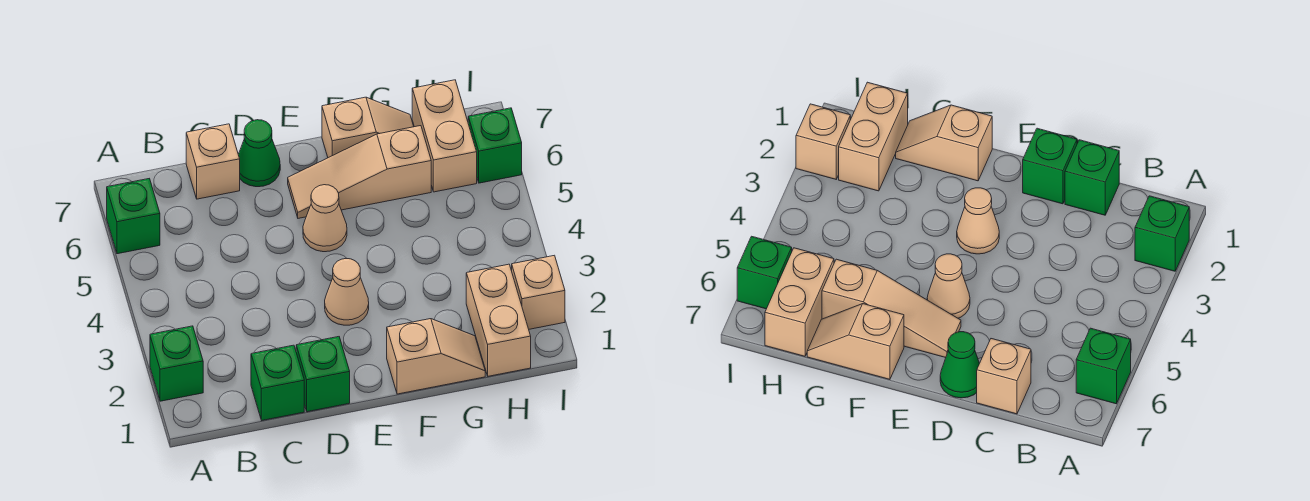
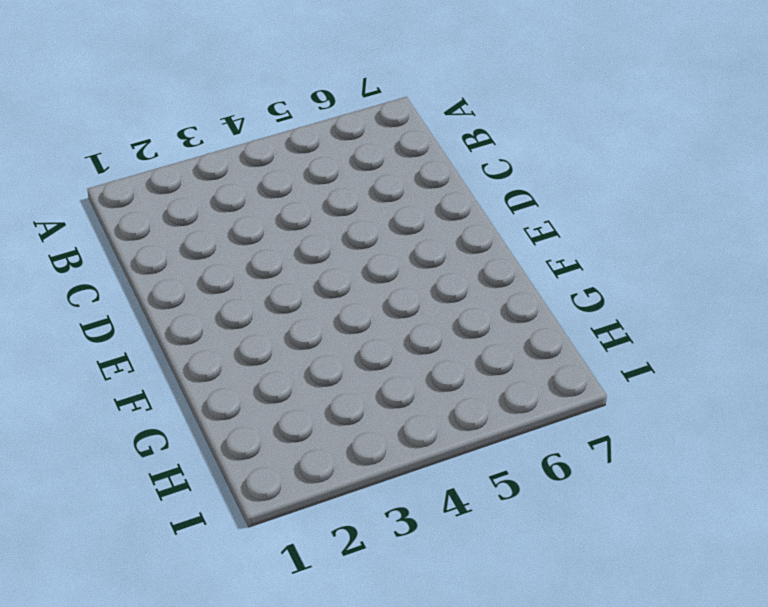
none -> green 1x1 brick [150,326,203,401]
none -> green 1x1 brick [107,179,160,254]
none -> green 1x1 brick [251,345,304,420]

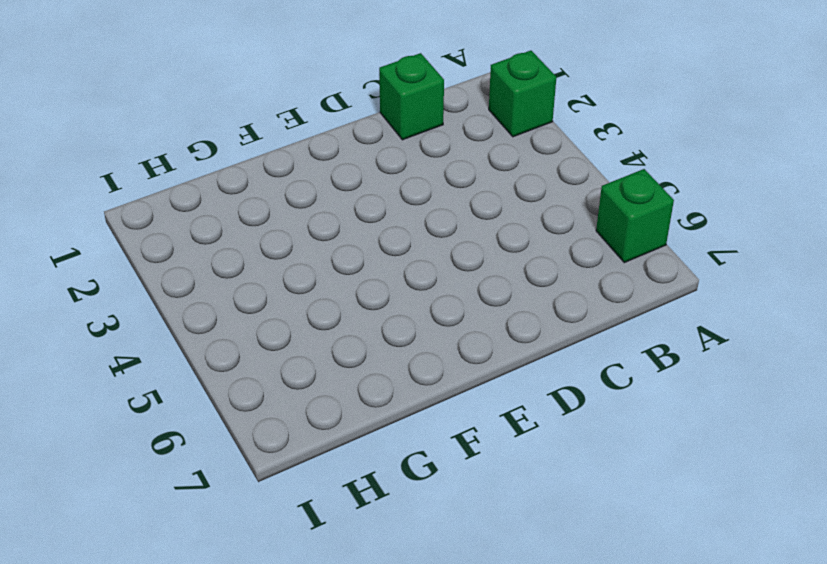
none -> tan 1x1 brick [186,124,240,199]
none -> green 1x1 brick [296,337,350,412]
none -> green 1x1 cone [238,120,280,187]

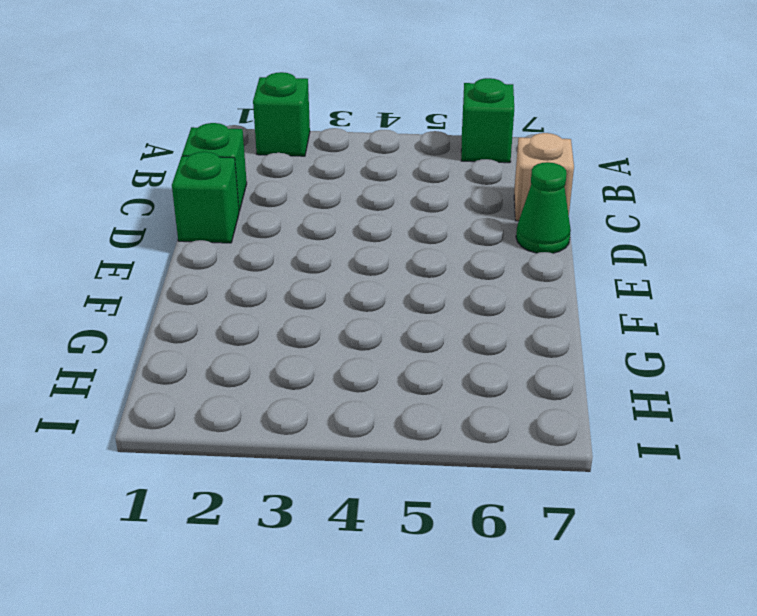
none -> tan 1x1 cone [325,259,369,325]
none -> tan 1x1 cone [303,185,347,252]
none -> tan 1x3 slope [288,126,431,218]

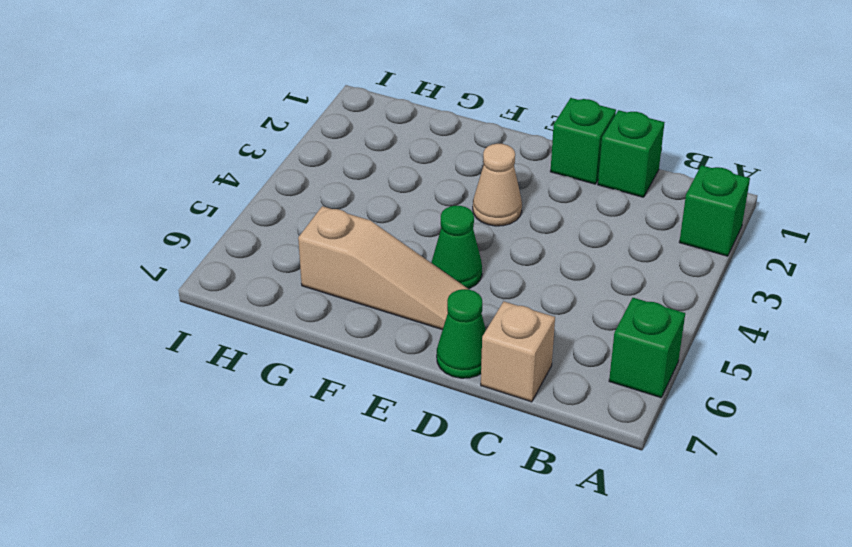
green 1x1 cone [431,206,482,289] -> tan 1x1 cone [303,185,347,252]
none -> tan 1x2 slope [387,319,485,394]
none -> tan 1x2 slope [322,97,414,158]
none -> tan 1x2 brick [466,264,531,376]

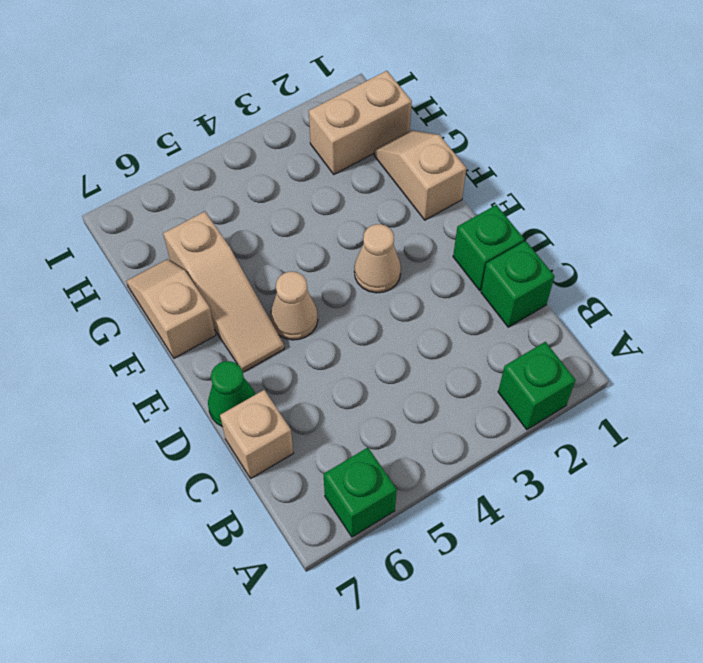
none -> tan 1x2 brick [412,80,477,192]
none -> tan 1x1 brick [512,255,565,329]
none -> green 1x1 brick [468,108,522,183]

